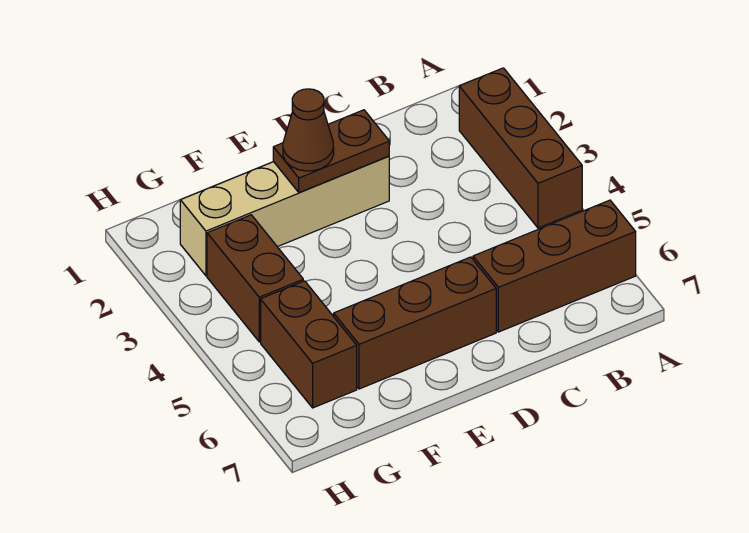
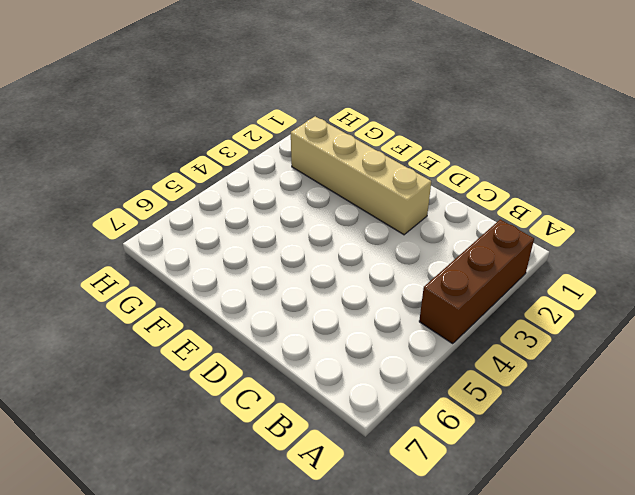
none -> brown 1x3 brick [473,200,636,332]
none -> brown 1x3 brick [334,257,496,389]

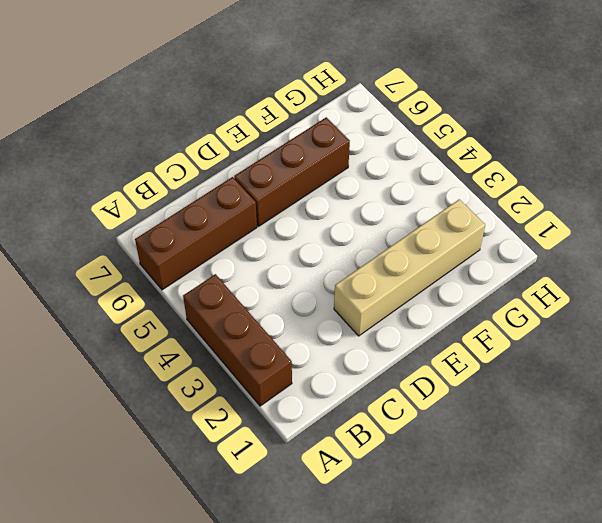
none -> brown 1x2 brick [207,215,303,342]
none -> brown 1x2 brick [261,281,357,408]

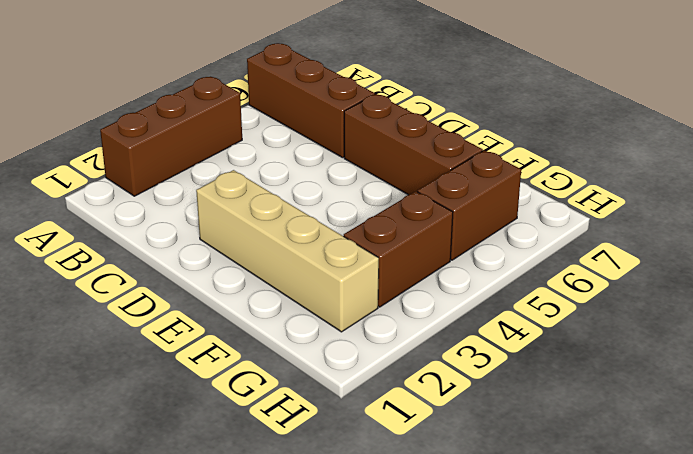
none -> brown 1x2 plate [273,110,389,193]
none -> brown 1x1 cone [283,89,334,171]

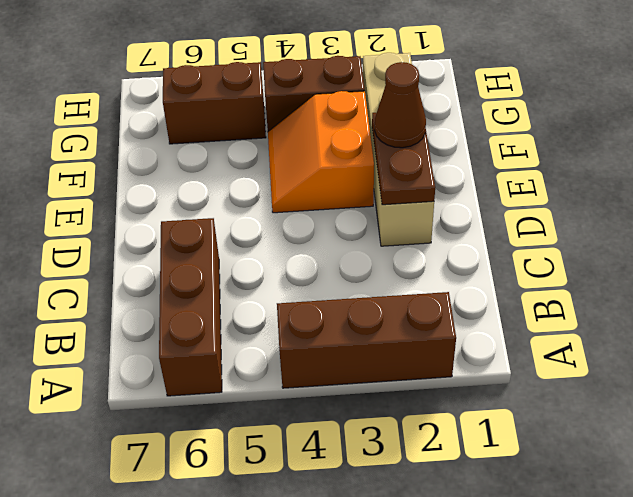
orange 2x2 slope [268,91,374,213] -> none
none -> brown 1x3 brick [334,257,496,389]

